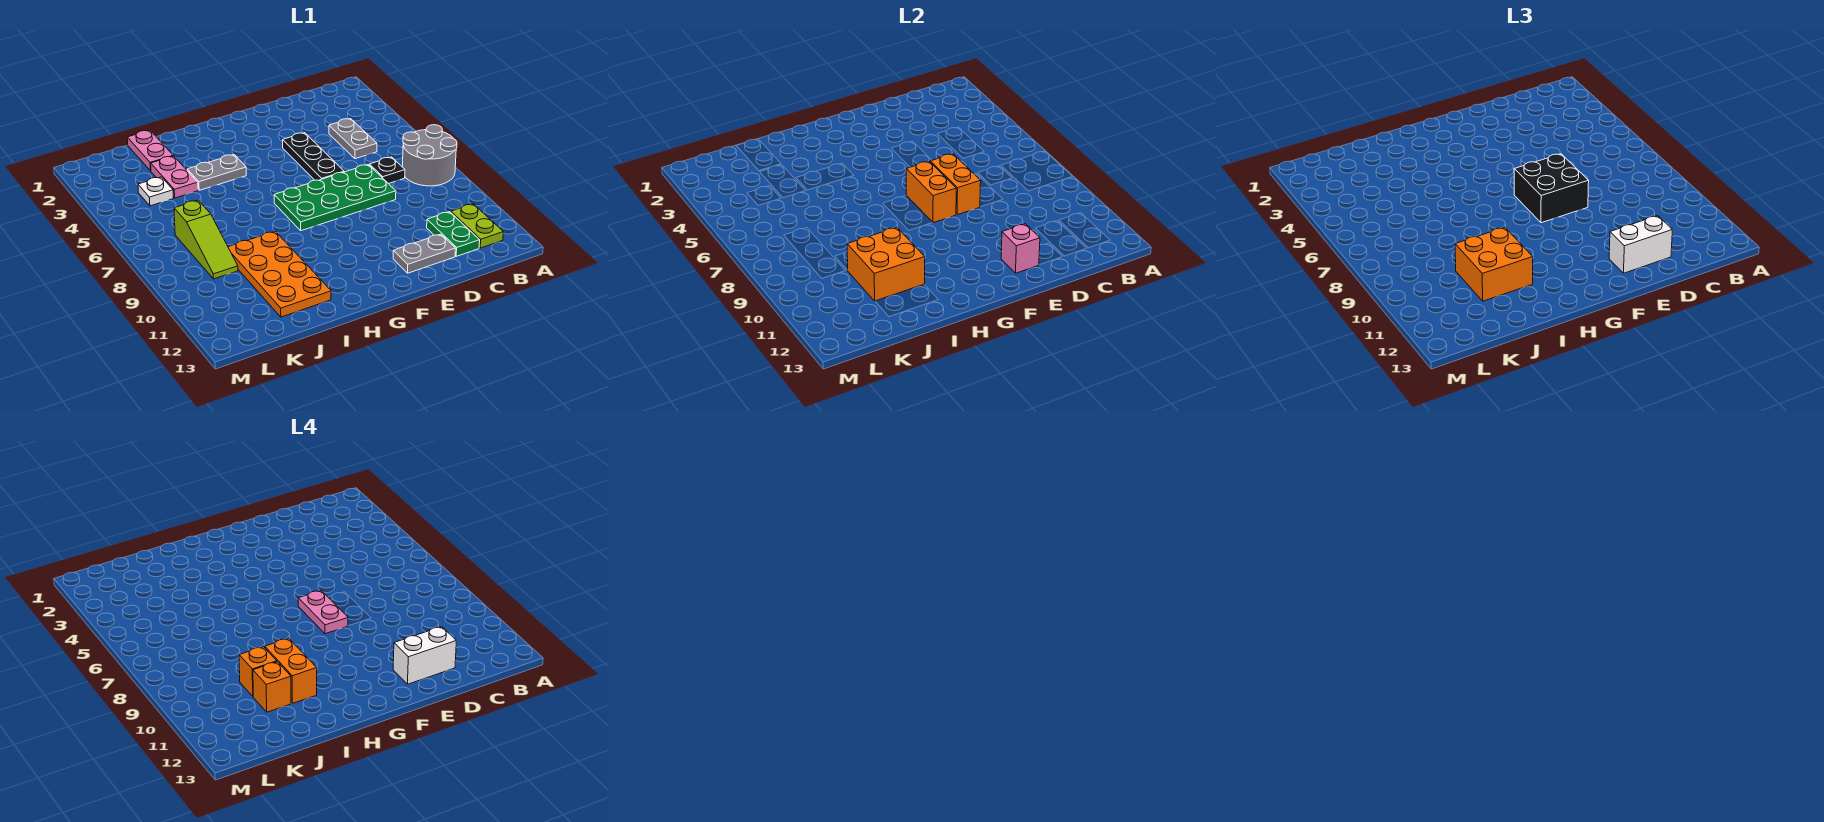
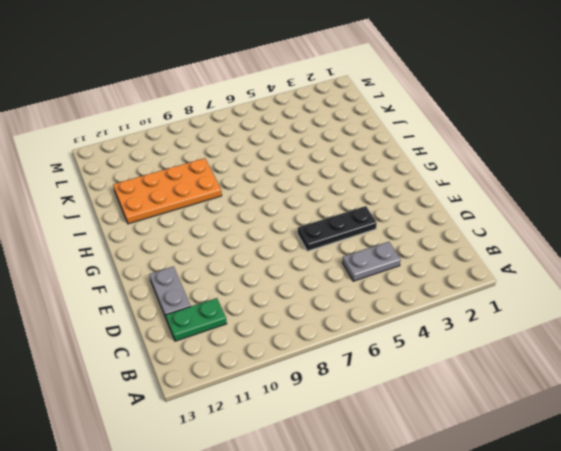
none -> grey 2x2 round brick [402,125,457,186]
none -> lime 1x2 plate [451,204,503,248]
none -> black 1x1 plate [369,157,405,184]

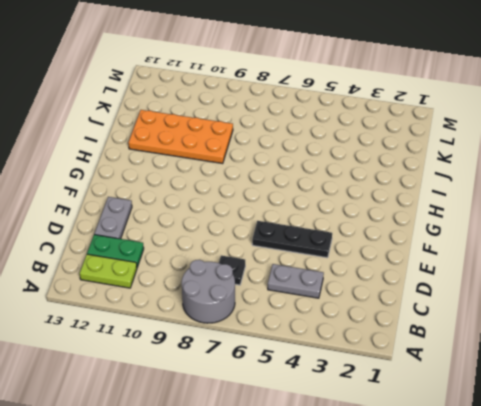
none -> green 2x4 plate [274,165,396,231]
none -> grey 1x2 plate [187,155,246,190]
none -> pink 1x2 plate [127,130,173,171]

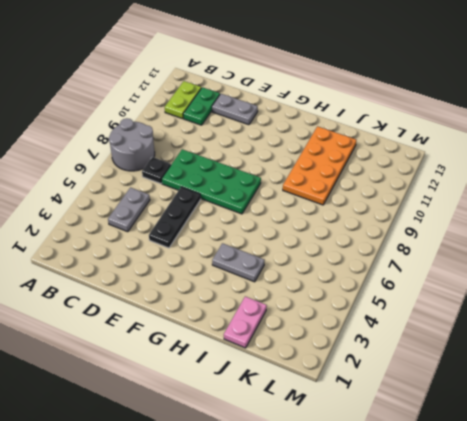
none -> pink 1x2 plate [151,156,198,198]
none -> white 1x1 plate [138,177,173,206]
none -> lime 1x3 slope [174,200,238,279]

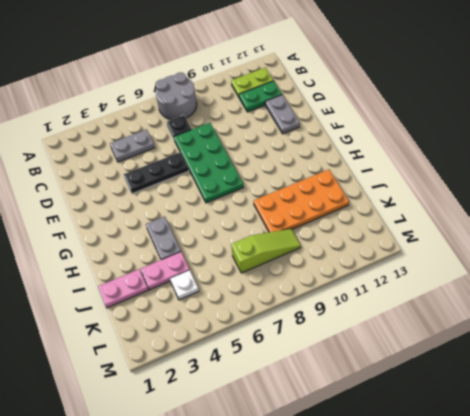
none -> orange 1x2 brick [930,154,981,215]
none -> pink 1x1 brick [1001,224,1040,273]
none -> orange 1x2 brick [906,162,956,223]

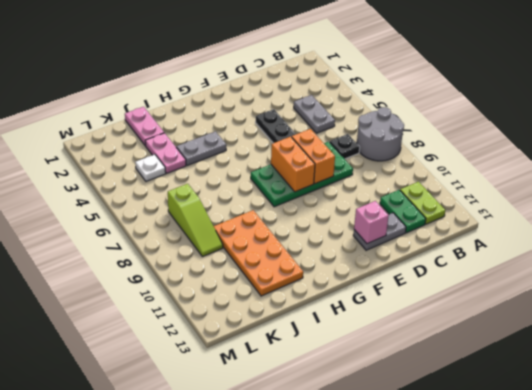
none -> orange 2x2 brick [847,227,925,301]
none -> white 1x2 brick [1609,216,1672,273]
none -> black 2x2 brick [1514,154,1589,223]

